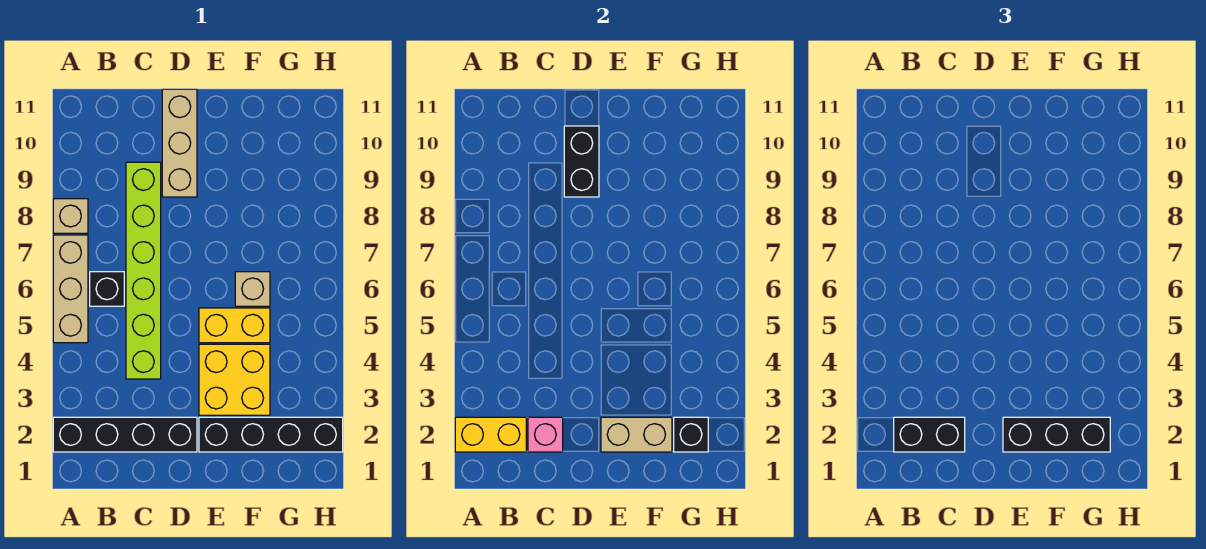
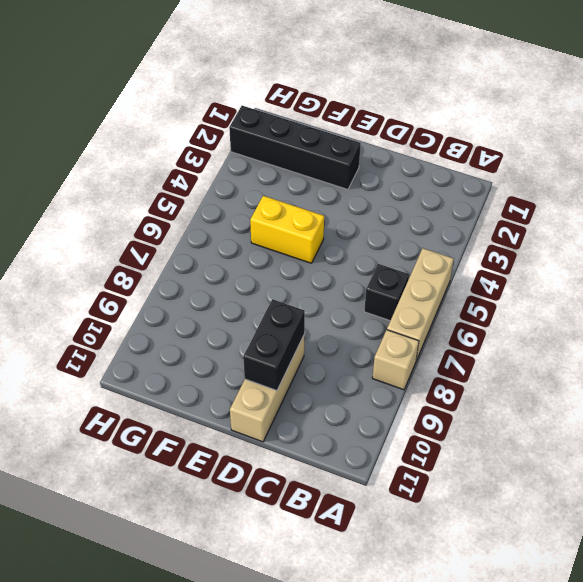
none -> black 1x4 brick [53,417,197,452]
none -> lime 1x6 brick [126,162,161,379]
none -> yellow 2x2 brick [199,344,270,415]

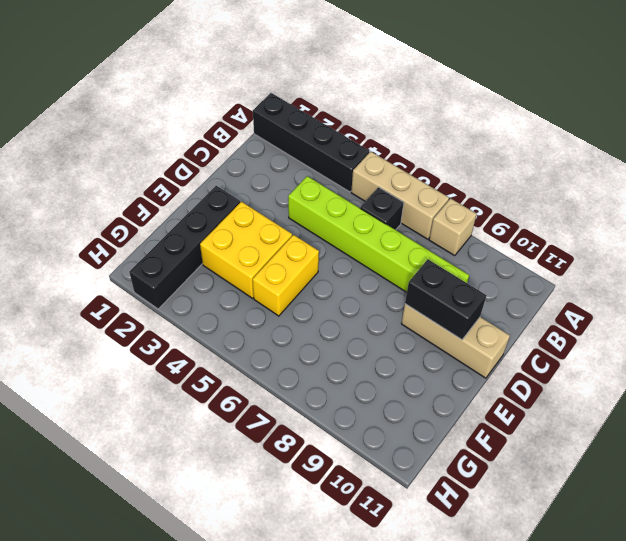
black 1x4 brick [253,93,369,192] -> black 1x4 brick turned to [53,417,197,452]
none -> tan 1x1 brick [235,272,270,306]
none -> yellow 1x2 brick [455,417,526,452]
none -> pink 1x1 brick [528,417,563,452]

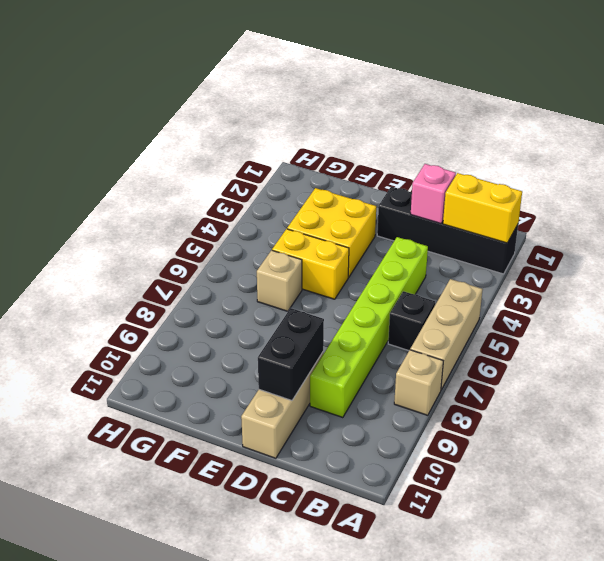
none -> black 1x4 brick [199,417,343,452]
none -> tan 1x2 brick [601,417,672,452]
none -> black 1x1 brick [674,417,708,452]

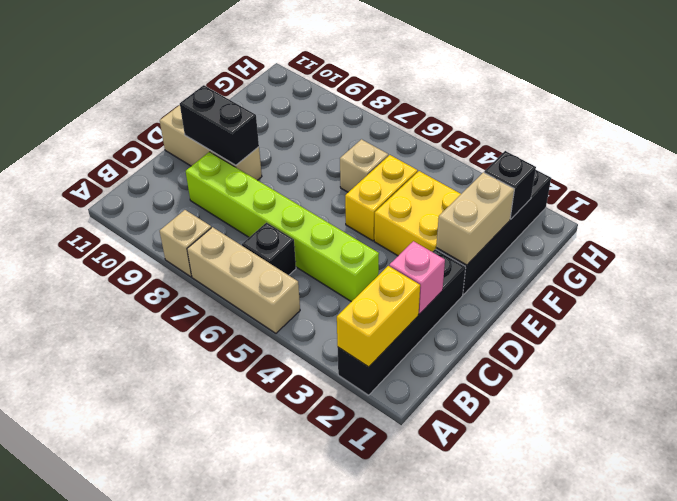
none -> black 1x2 brick [894,417,965,452]
none -> black 1x3 brick [1003,417,1110,452]

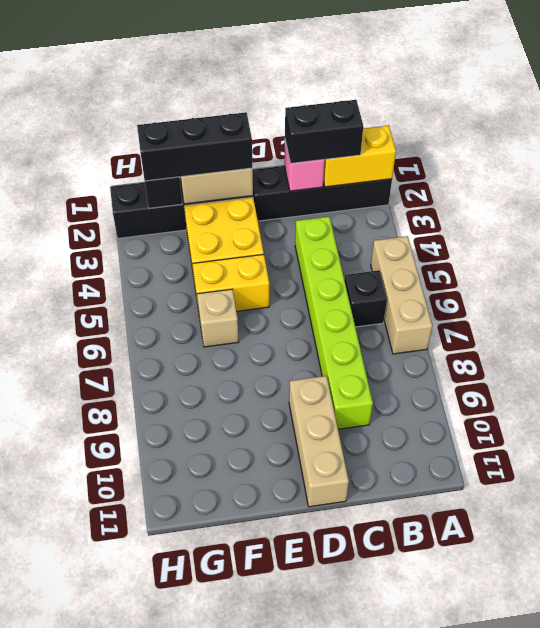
none -> tan 1x1 brick [53,199,88,233]
none -> black 1x2 brick [564,126,599,197]

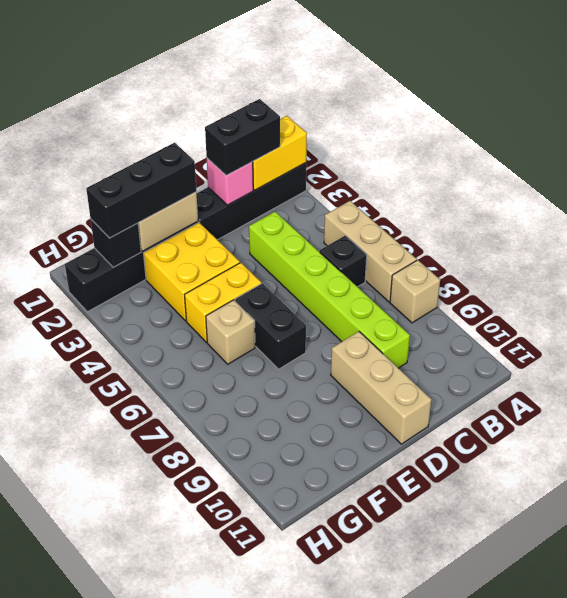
black 1x2 brick [235,283,306,369] -> black 1x2 brick moved to [564,126,599,197]

